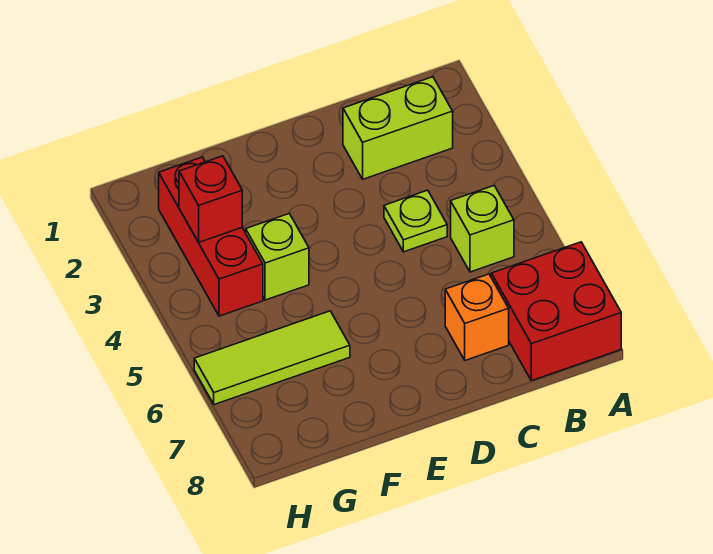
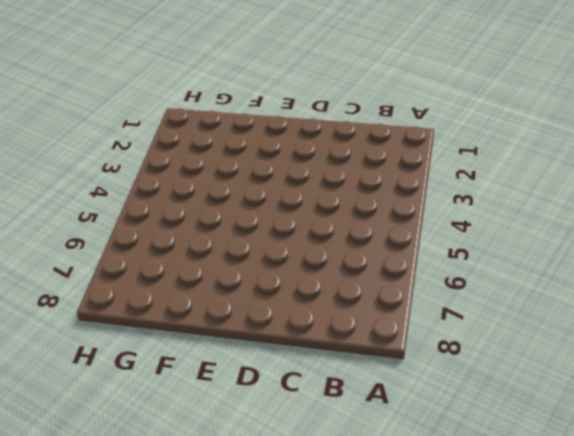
none -> red 2x2 brick [491,242,621,381]
none -> lime 1x2 brick [343,77,453,179]

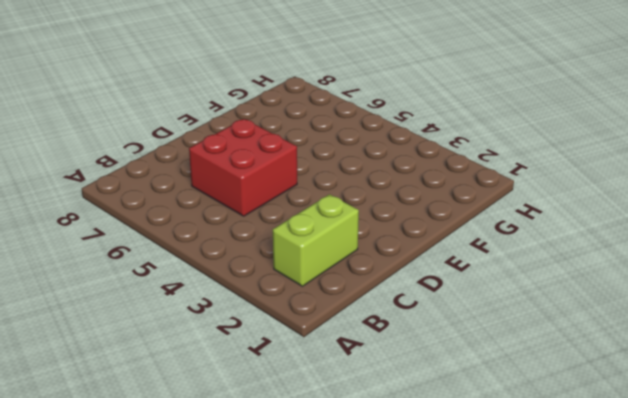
red 2x2 brick [189,119,297,216] -> red 2x2 brick moved to [491,242,621,381]
none -> lime 1x1 brick [451,186,514,272]
none -> lime 1x1 plate [384,190,447,252]

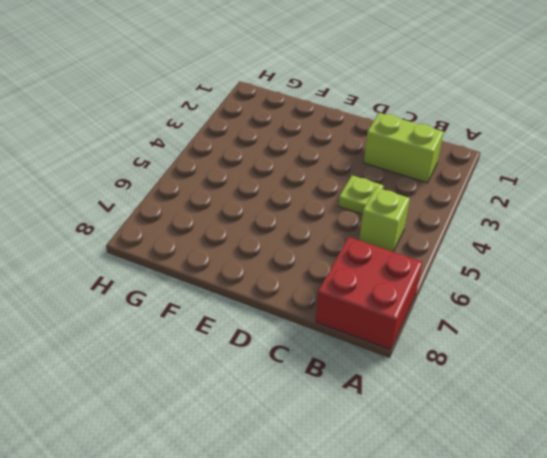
none -> orange 1x1 brick [445,274,509,360]
none -> lime 1x1 brick [246,214,309,300]

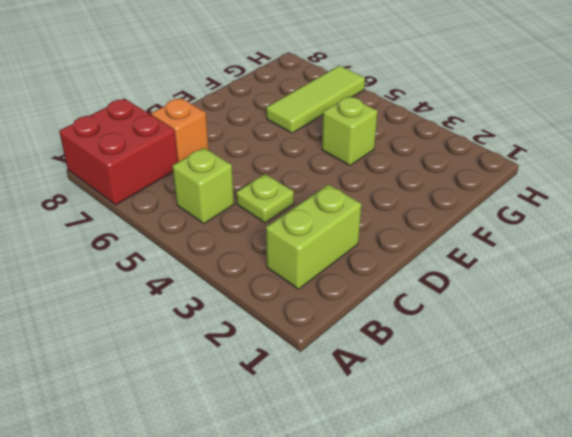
none -> red 1x3 brick [159,157,263,316]
none -> red 1x1 brick [179,156,242,242]

